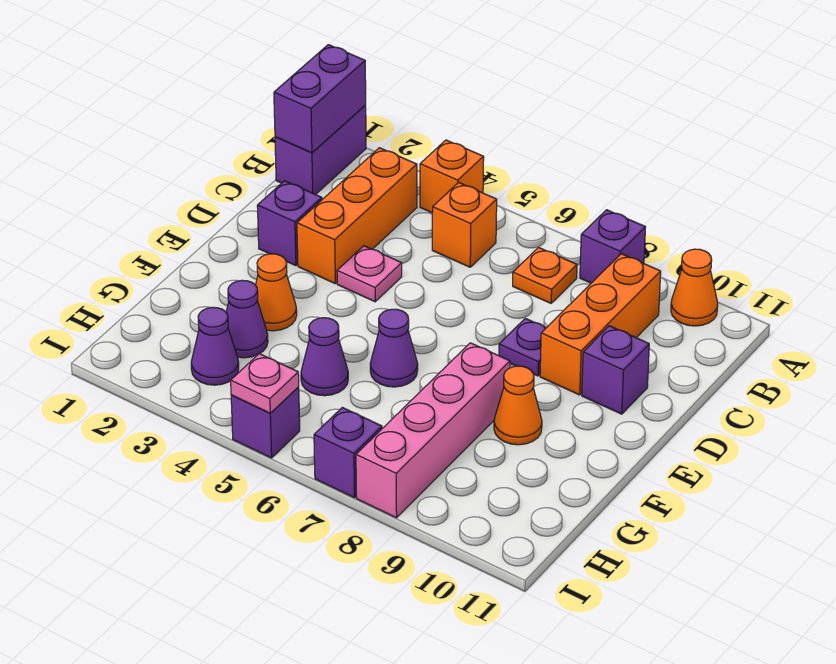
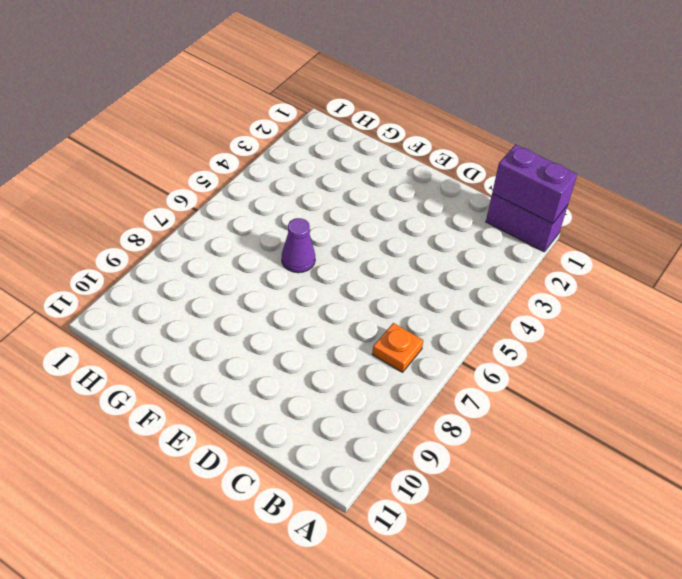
none -> orange 1x1 brick [420,140,484,213]
none -> purple 1x1 brick [580,210,646,283]
none -> orange 1x1 cone [671,249,718,326]

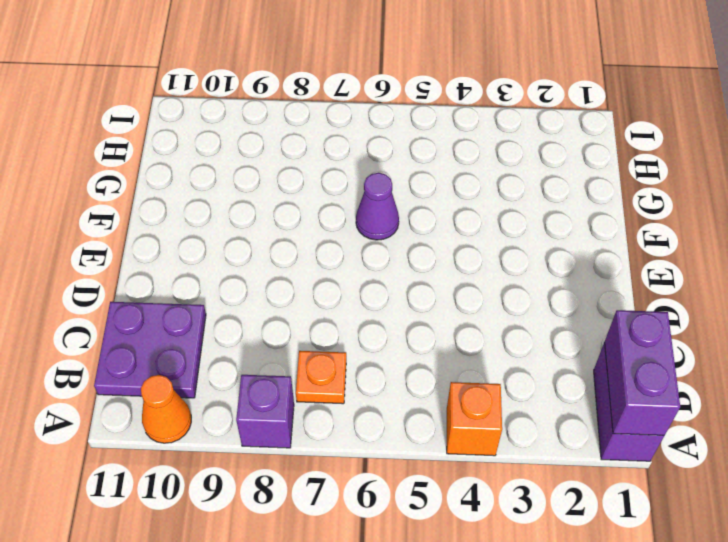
purple 2x2 plate [94,302,206,398] -> none
none -> orange 1x3 brick [297,148,417,283]
none -> orange 1x1 brick [432,182,497,267]
none -> orange 1x3 brick [540,254,661,395]

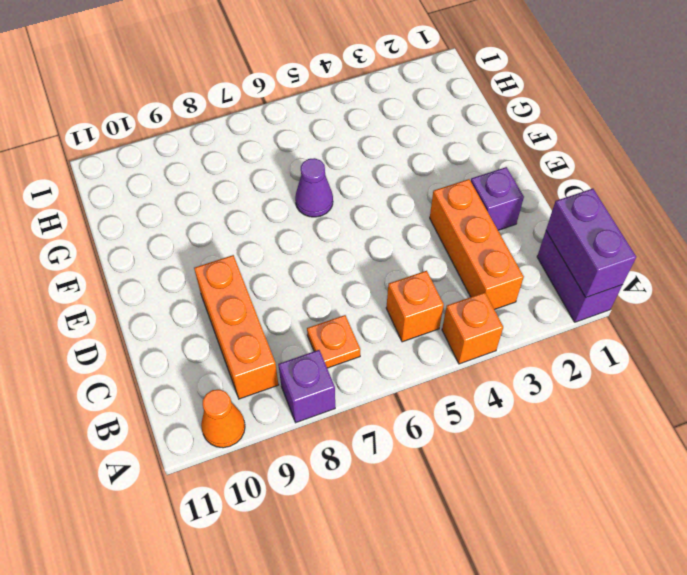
none -> pink 1x1 plate [337,246,402,302]
none -> purple 1x1 plate [499,318,546,376]
none -> purple 1x1 brick [582,326,649,414]

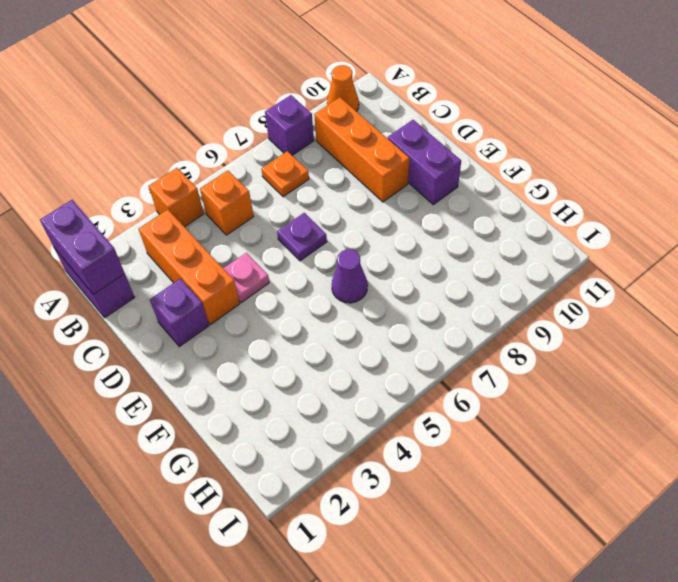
purple 1x1 plate [277,213,327,261] -> purple 1x1 plate moved to [499,318,546,376]
purple 1x2 brick [388,120,461,205] -> purple 1x1 brick [582,326,649,414]
none -> orange 1x1 cone [256,254,297,331]
none -> pink 1x4 brick [356,343,510,518]
none -> orange 1x1 cone [494,366,542,445]

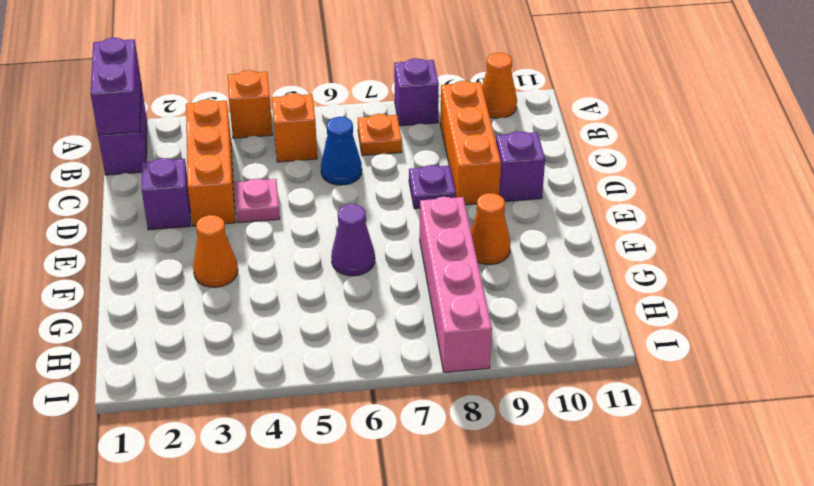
blue 1x1 cone [321,117,362,185] -> none
none -> purple 1x1 cone [226,280,268,358]
none -> purple 1x1 cone [301,318,348,396]
none -> purple 1x1 cone [191,307,239,385]

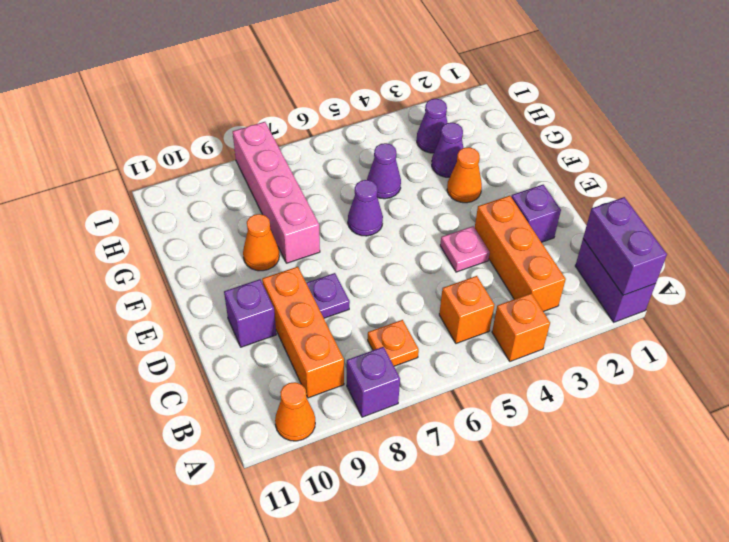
none -> purple 1x1 brick [231,387,300,458]
none -> purple 1x1 brick [314,407,382,498]
none -> pink 1x1 plate [231,354,299,413]

